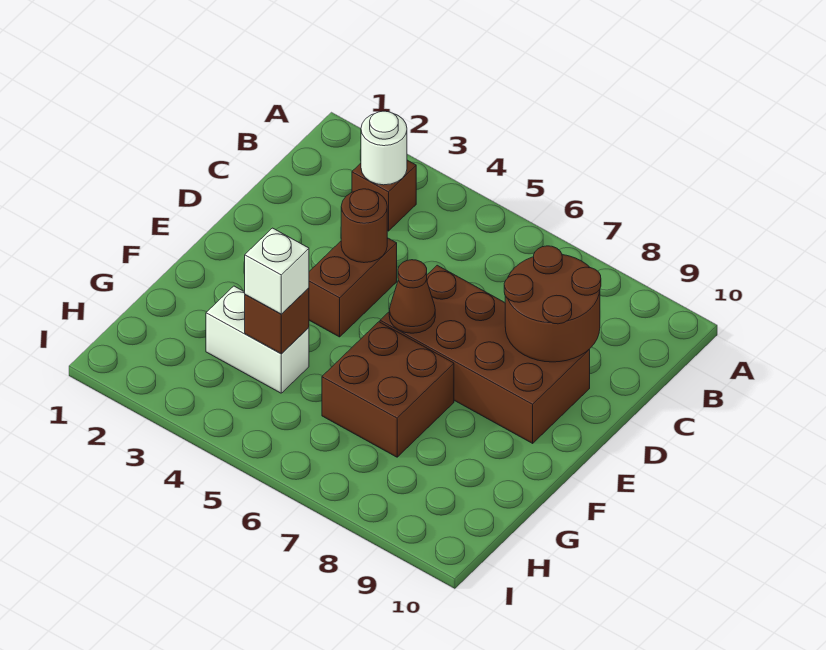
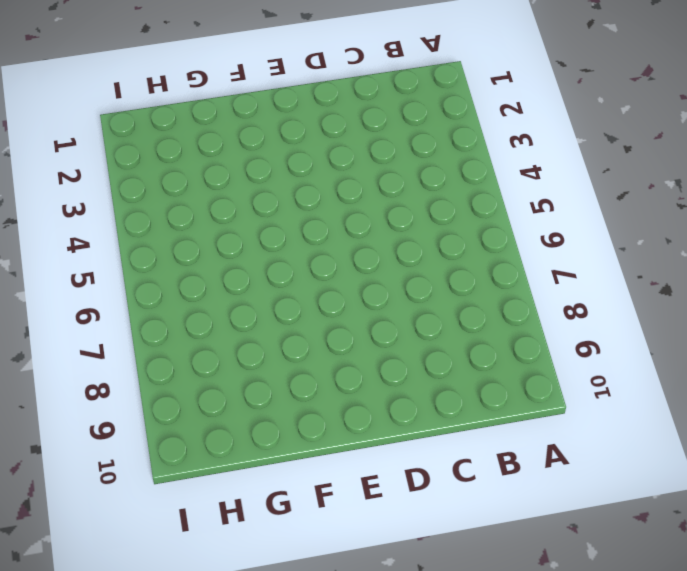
none -> brown 1x1 brick [352,160,416,231]
none -> brown 1x2 brick [309,238,397,337]

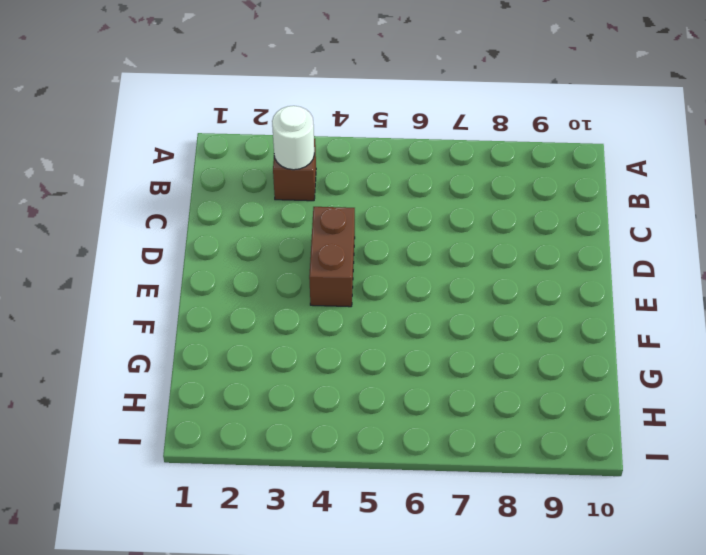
none -> brown 2x4 brick [380,265,590,443]
none -> brown 2x2 brick [322,322,454,457]

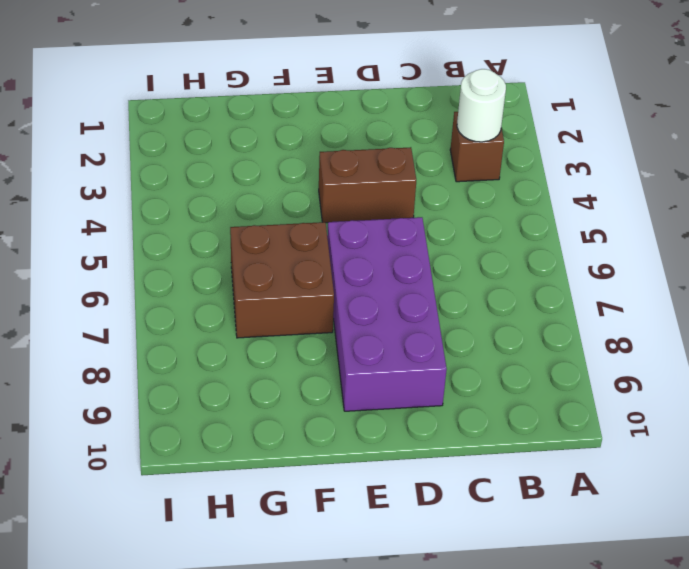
purple 2x4 brick [327,217,447,411] -> brown 2x4 brick [380,265,590,443]
none -> white 1x2 brick [206,286,309,393]
none -> brown 2x2 round brick [504,246,601,362]

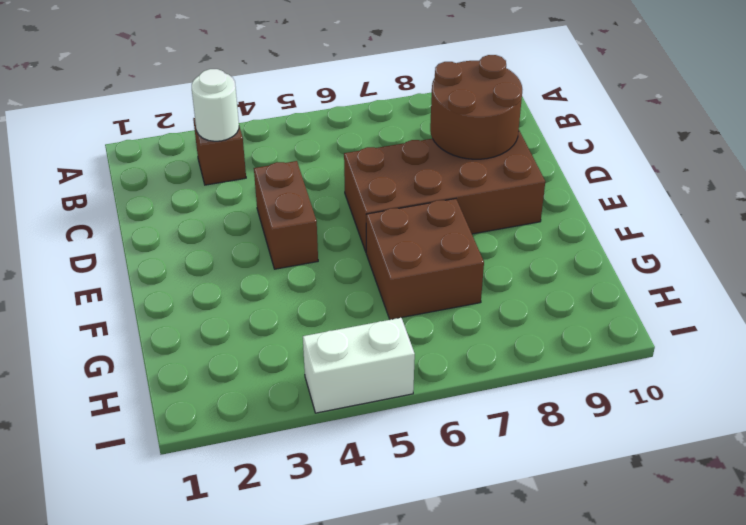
white 1x2 brick [303,318,415,413] -> white 1x2 brick moved to [206,286,309,393]
none -> brown 1x1 round brick [341,189,387,263]
none -> brown 1x1 cone [389,260,435,333]

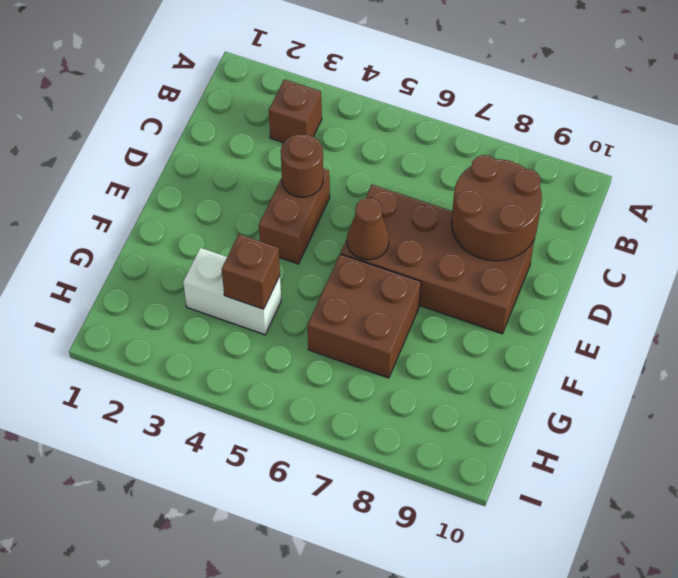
none -> white 1x1 round brick [361,111,407,185]
none -> white 1x1 brick [245,228,309,314]

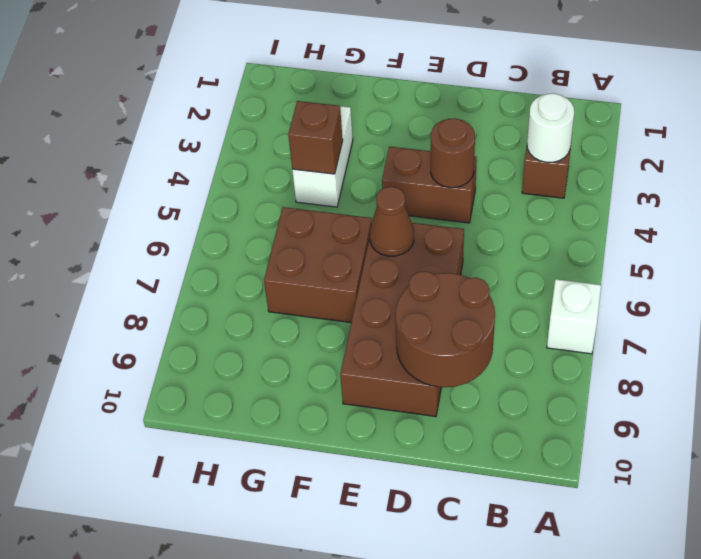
white 1x1 brick [547,279,601,354] -> white 1x1 brick moved to [245,228,309,314]

